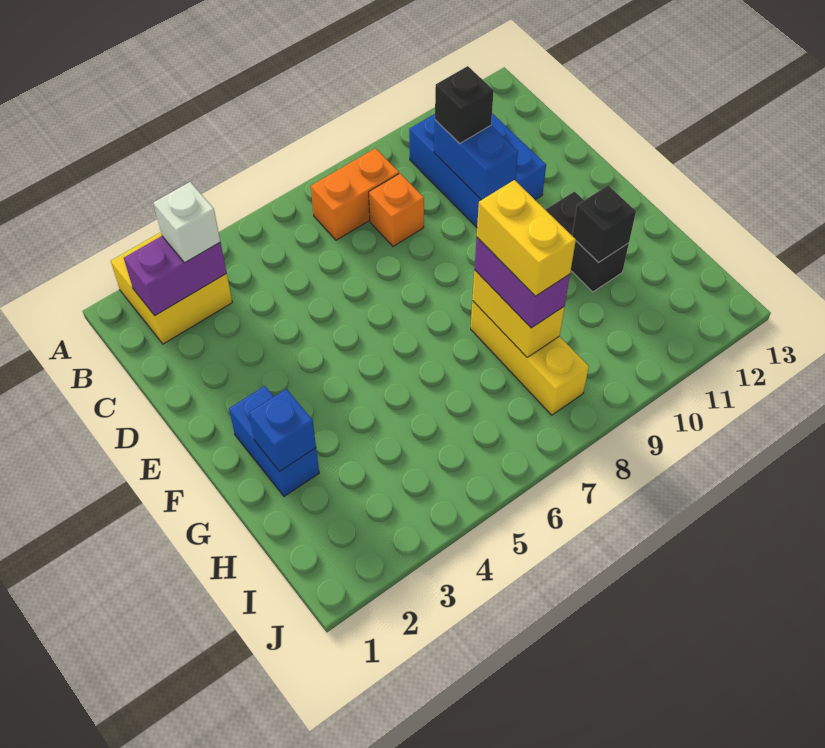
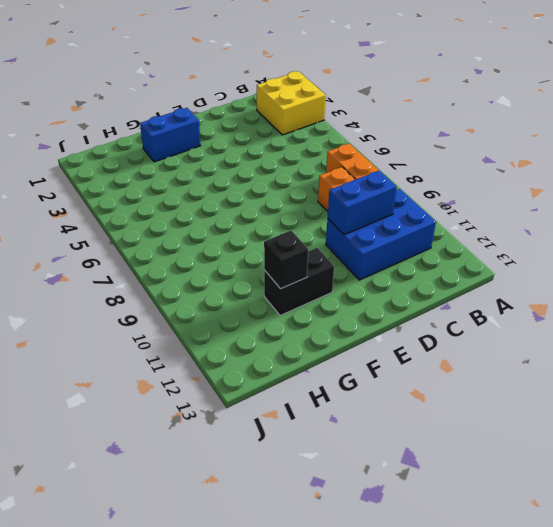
none -> yellow 1x3 brick [471,301,589,415]
none -> purple 1x2 brick [124,236,227,315]
none -> blue 1x1 brick [249,389,316,472]

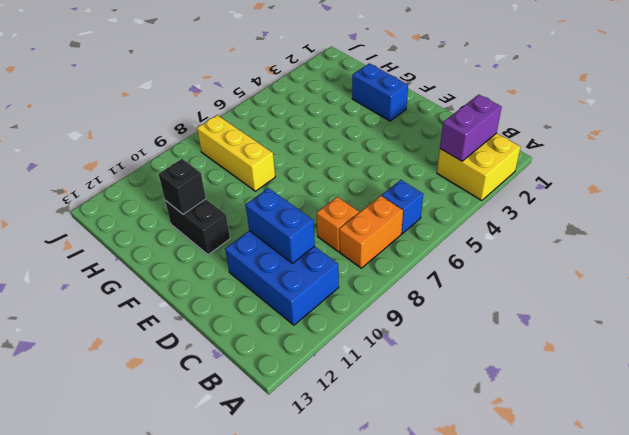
blue 1x1 brick [382,180,423,234] -> blue 1x1 brick moved to [249,389,316,472]
none -> yellow 1x2 brick [472,270,565,357]
none -> white 1x1 brick [153,182,220,263]
none -> black 1x1 brick [435,66,494,144]

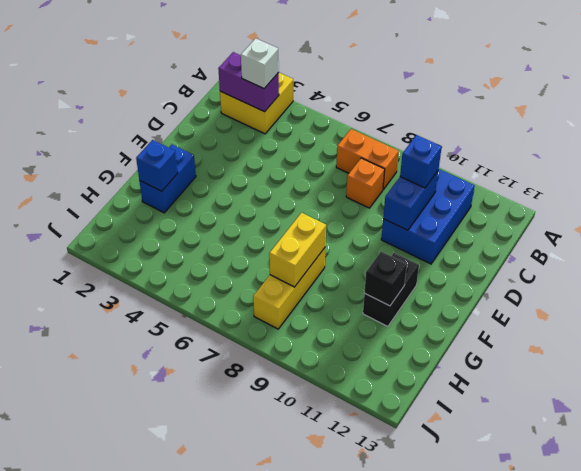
blue 1x1 brick [400,135,442,188] -> black 1x1 brick [435,66,494,144]
none -> purple 1x2 brick [474,238,570,328]
none -> yellow 1x2 brick [477,180,576,296]

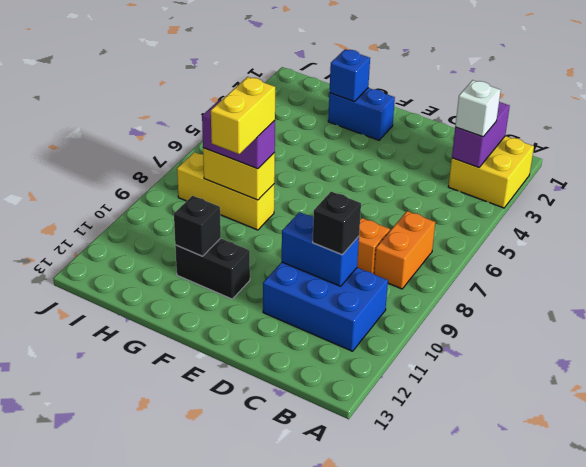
yellow 1x2 brick [211,77,275,154] -> yellow 1x2 brick turned to [477,180,576,296]

